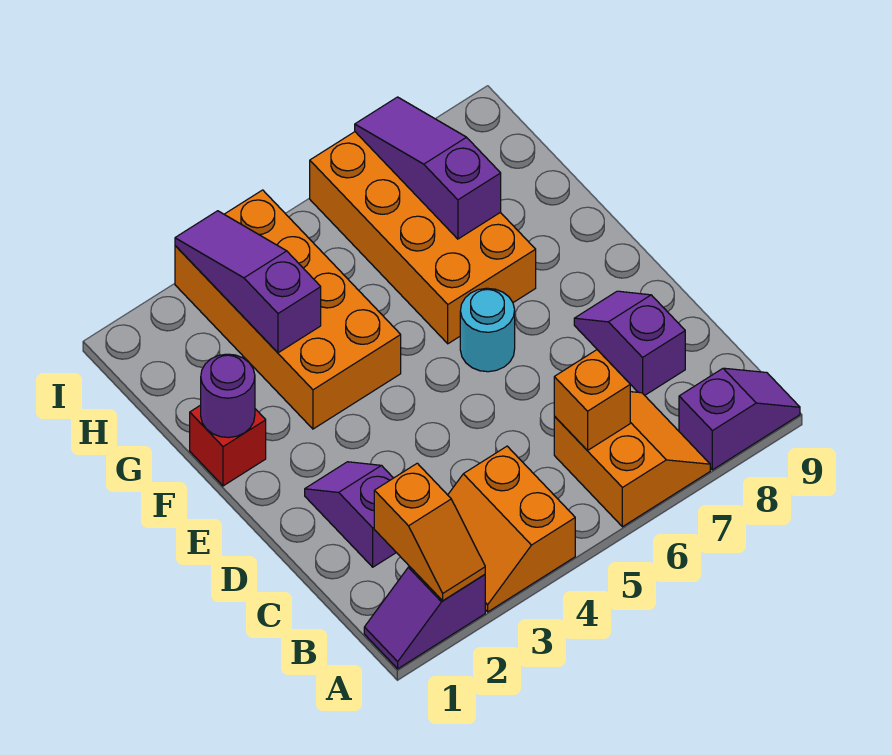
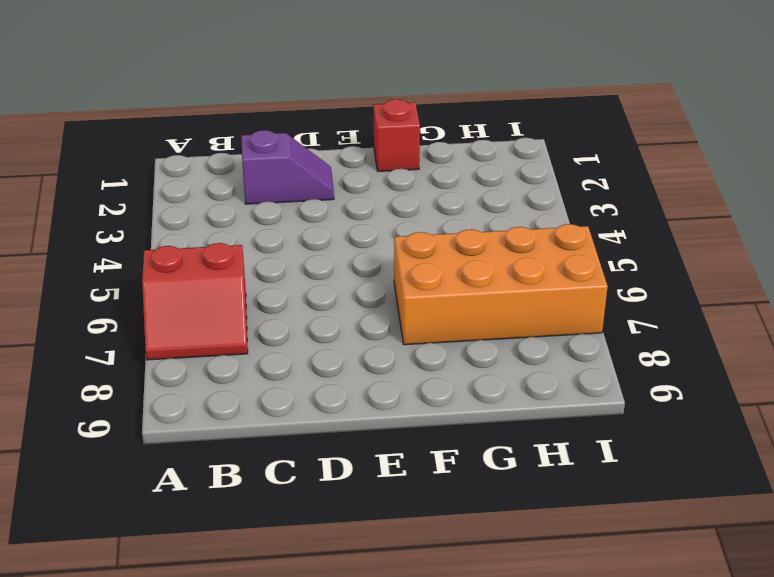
red 2x2 slope [142,243,248,360] -> orange 2x2 slope [554,392,710,527]
none -> purple 1x2 slope [364,566,485,669]
none -> orange 2x2 slope [448,446,575,612]
none -> purple 1x2 slope [679,368,800,470]

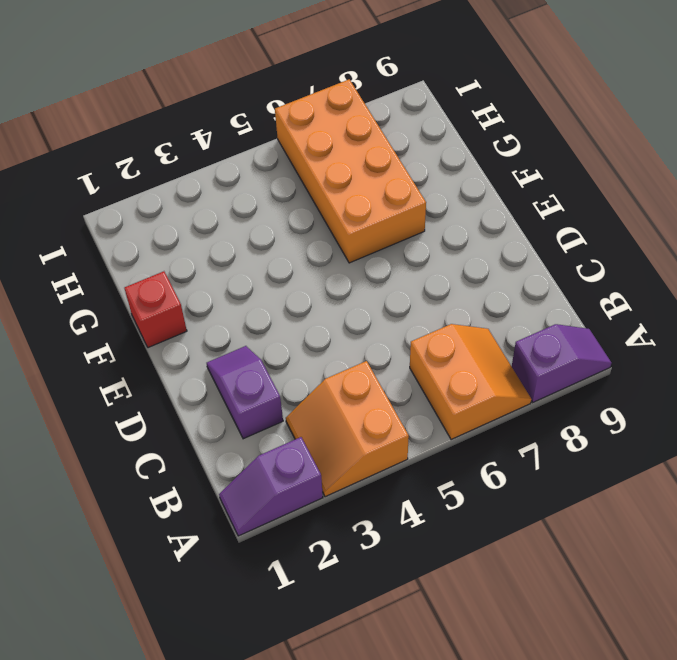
none -> purple 1x2 slope [574,291,685,395]
none -> cyan 1x1 round brick [460,288,515,372]
none -> orange 2x4 brick [175,190,401,429]

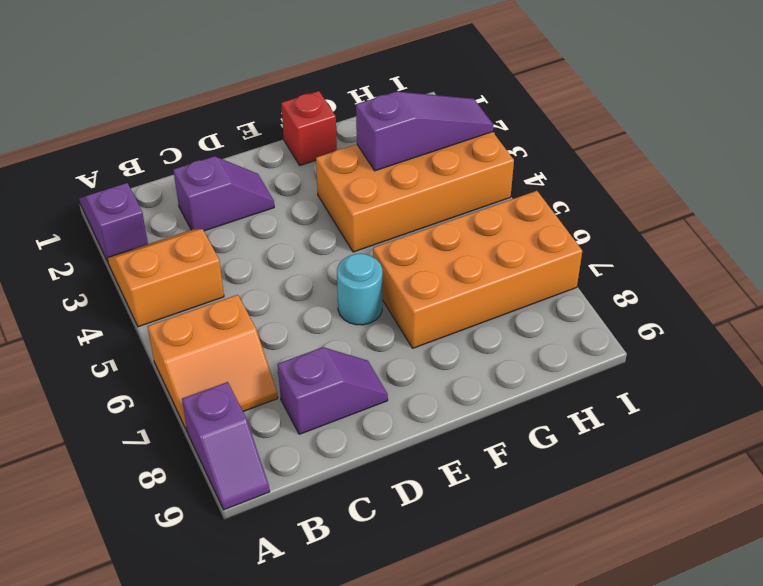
none -> orange 1x2 slope [374,463,485,601]
none -> orange 1x1 brick [554,350,630,450]
none -> purple 1x1 round brick [201,354,255,438]

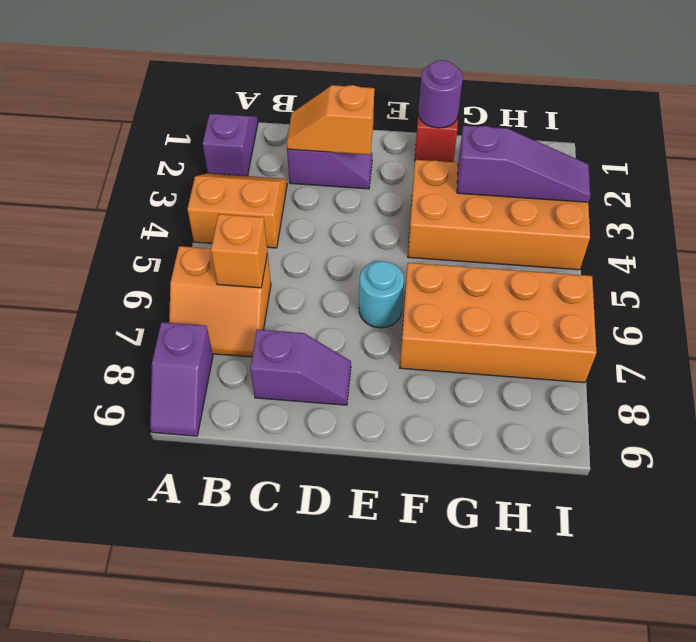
orange 1x2 slope [287,85,374,155] -> orange 1x2 slope moved to [374,463,485,601]
none -> purple 1x3 slope [355,97,501,239]

